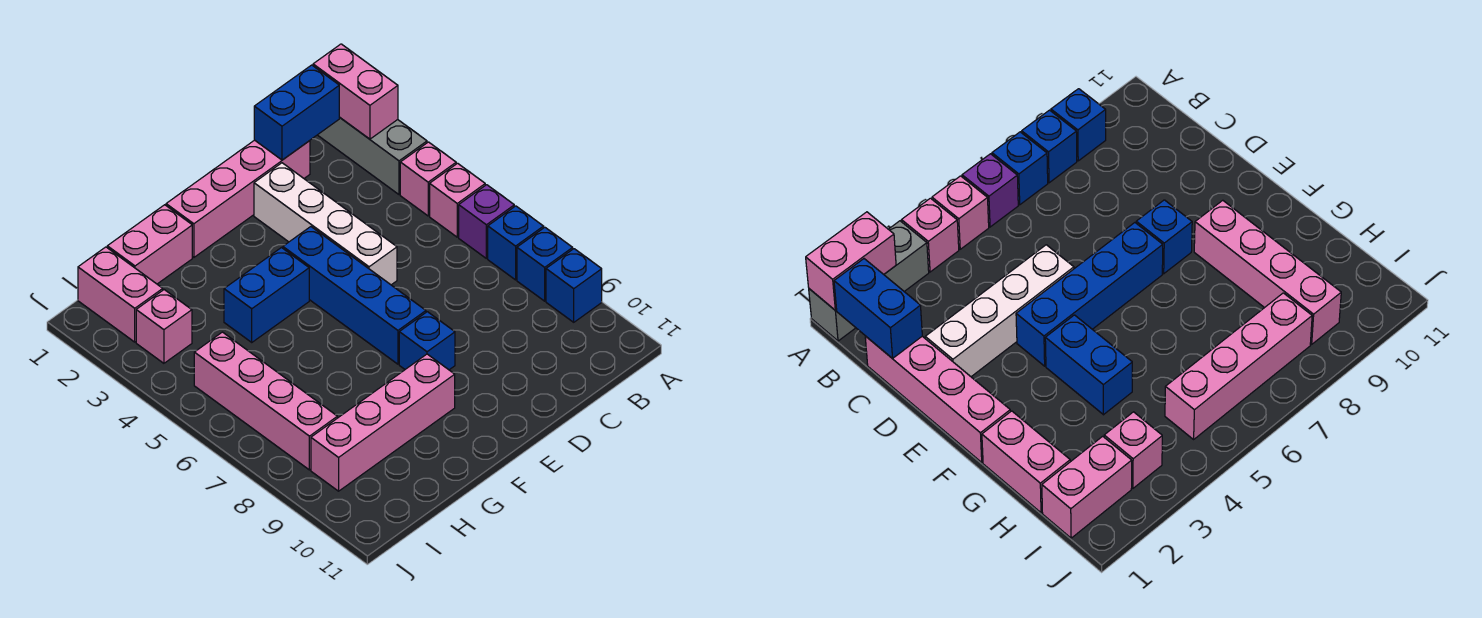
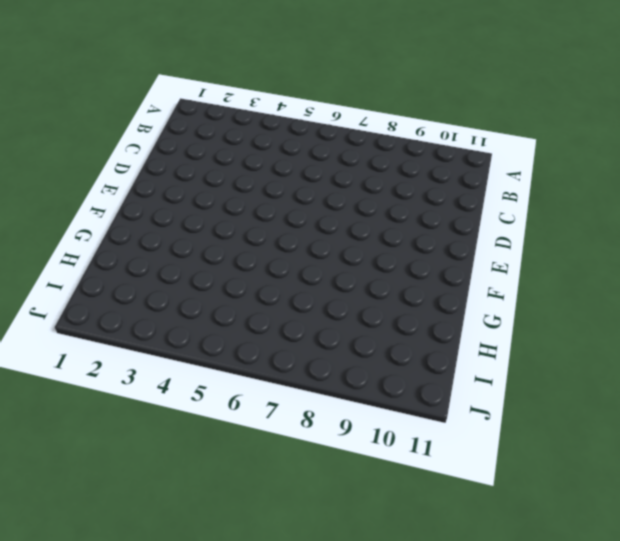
none -> grey 1x3 brick [318,117,427,195]
none -> pink 1x1 brick [400,142,456,216]
none -> pink 1x1 brick [430,163,485,237]

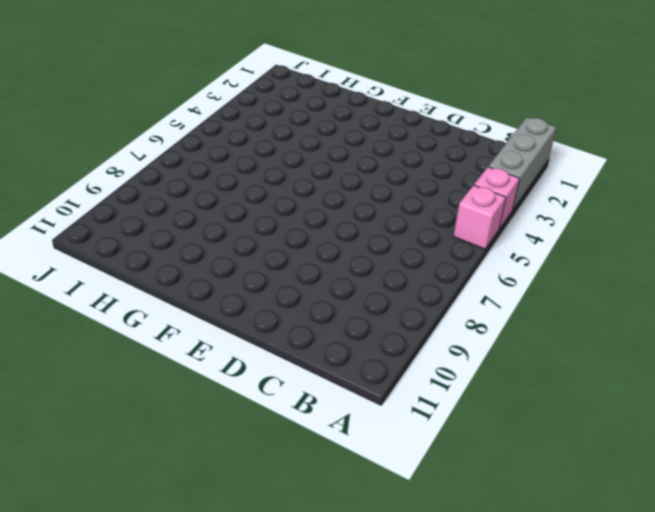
none -> purple 1x1 brick [459,185,514,258]
none -> blue 1x1 brick [488,206,544,280]
none -> blue 1x1 brick [517,227,573,301]

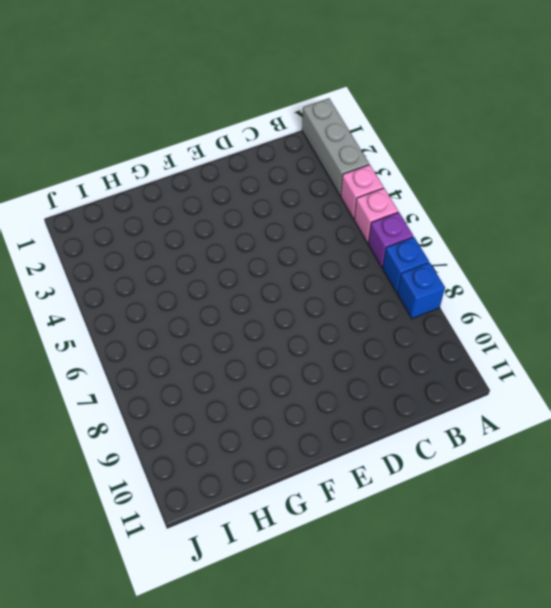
none -> blue 1x1 brick [546,249,602,322]
none -> pink 1x4 brick [166,140,310,257]
none -> white 1x4 brick [254,163,397,285]

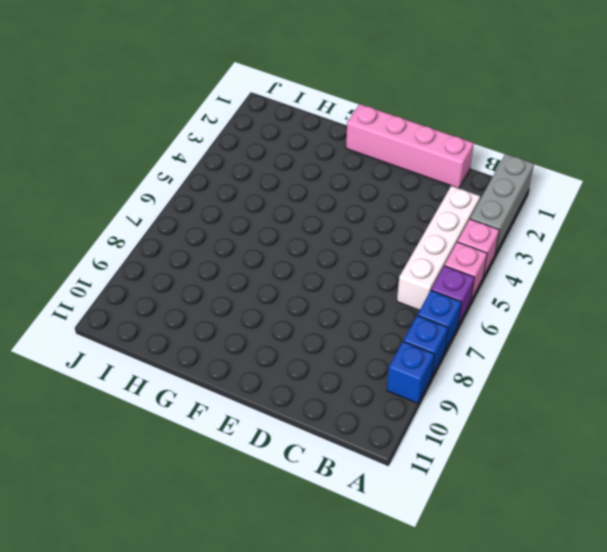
white 1x4 brick [397,186,480,310] -> white 1x4 brick moved to [254,163,397,285]
none -> blue 1x4 brick [283,227,426,364]
none -> blue 1x1 brick [399,312,455,370]
none -> blue 1x2 brick [224,248,309,342]

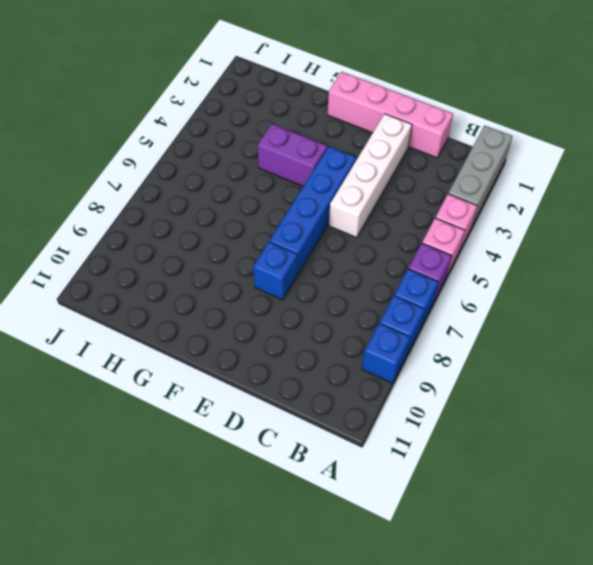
purple 1x2 brick [258,124,327,186] -> blue 1x2 brick [224,248,309,342]
none -> pink 1x4 brick [311,354,455,491]
none -> pink 1x2 brick [107,205,192,284]
none -> pink 1x2 brick [78,247,163,342]

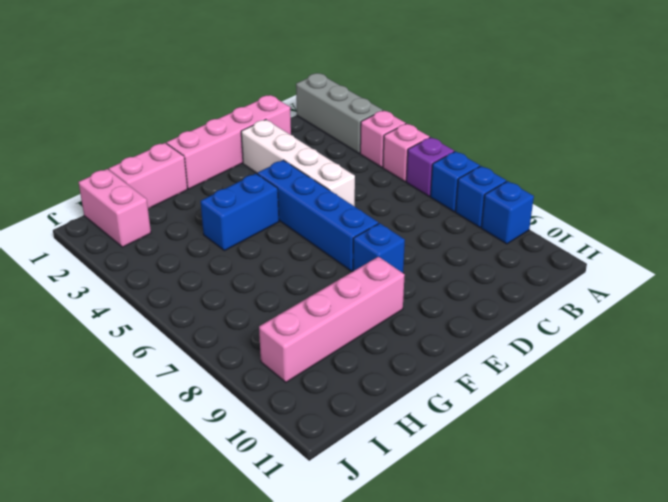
none -> pink 1x1 brick [136,290,192,363]
none -> pink 1x4 brick [194,332,337,470]
none -> pink 1x2 brick [313,44,398,139]

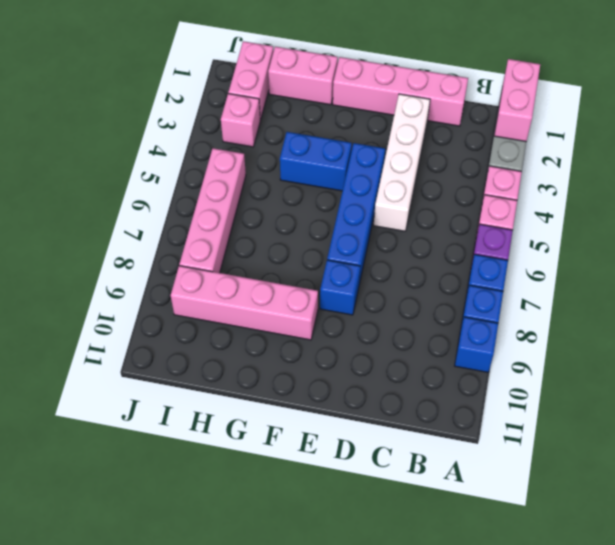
none -> blue 1x2 brick [254,65,339,160]

